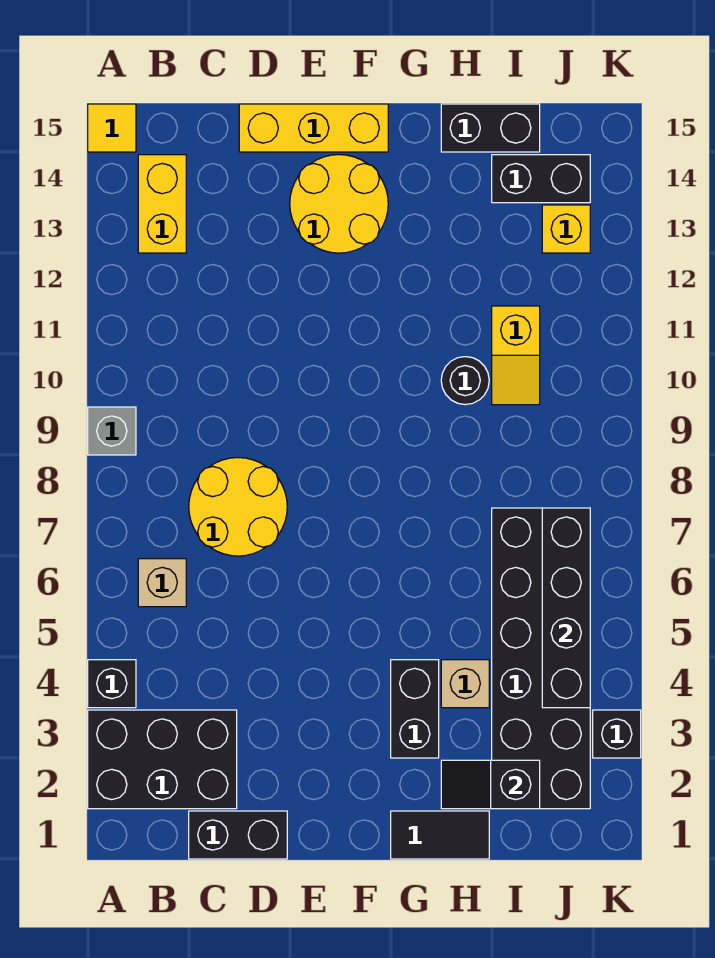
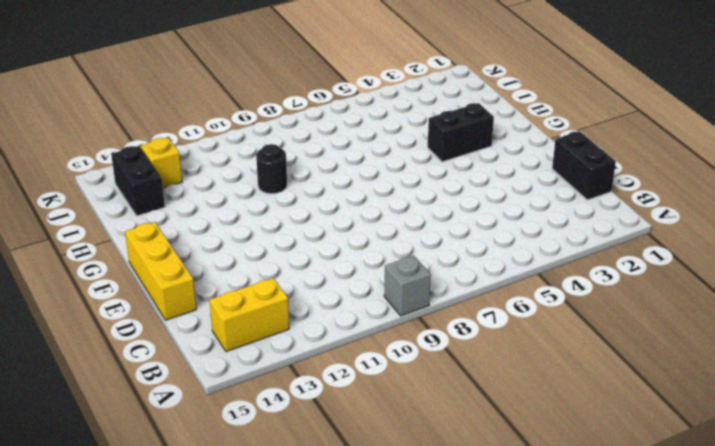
none -> black 2x3 brick [88,710,237,809]
none -> black 1x1 brick [88,660,136,708]
none -> yellow 1x1 tile [88,104,136,152]

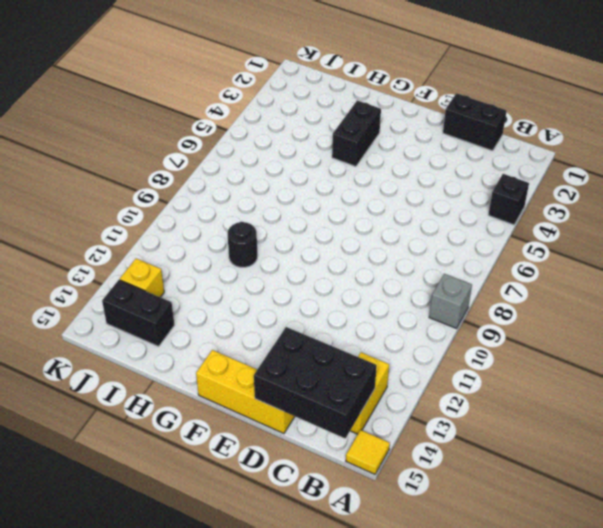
black 2x3 brick [254,327,377,438] -> black 2x3 brick moved to [88,710,237,809]
none -> tan 1x1 brick [138,559,186,607]
none -> yellow 2x2 round brick [189,458,287,556]
none -> yellow 2x2 round brick [290,155,388,253]

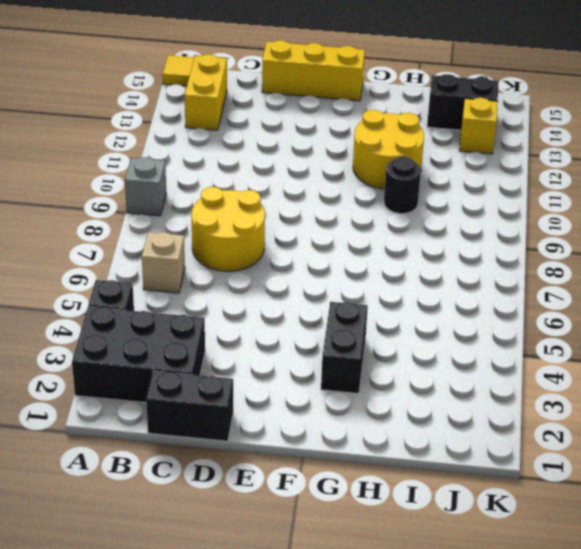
yellow 2x2 round brick [353,110,424,189] -> yellow 2x2 round brick moved to [290,155,388,253]
none -> black 1x2 tile [391,811,489,859]
none -> tan 1x1 brick [441,660,489,708]
none -> black 1x2 brick [441,104,540,152]

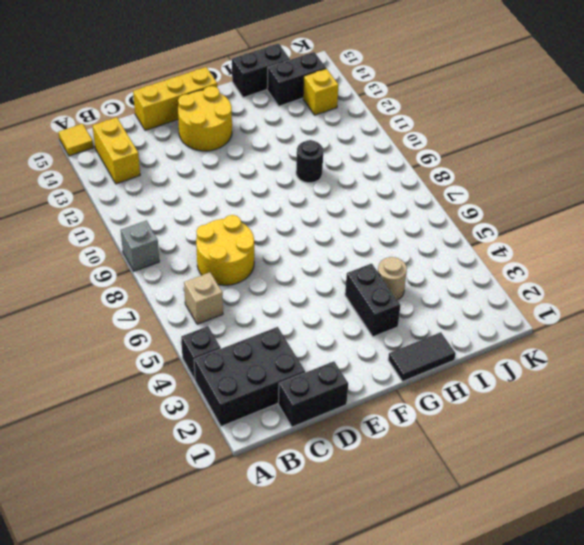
tan 1x1 round brick [378,257,407,300] -> tan 1x1 brick [441,660,489,708]
none -> black 2x6 brick [492,508,590,809]
none -> yellow 1x2 slope [492,306,540,405]
none -> black 1x1 brick [593,710,641,758]

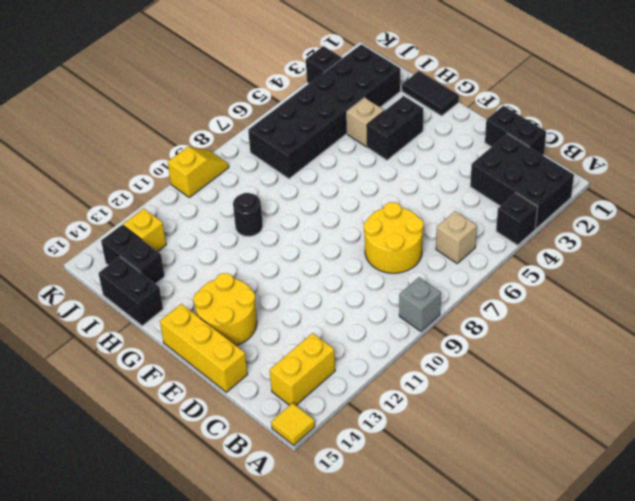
yellow 1x2 slope [168,147,229,197] -> yellow 1x2 slope moved to [492,306,540,405]
none -> black 1x2 slope [441,760,540,809]
none -> black 1x4 brick [542,508,590,708]

